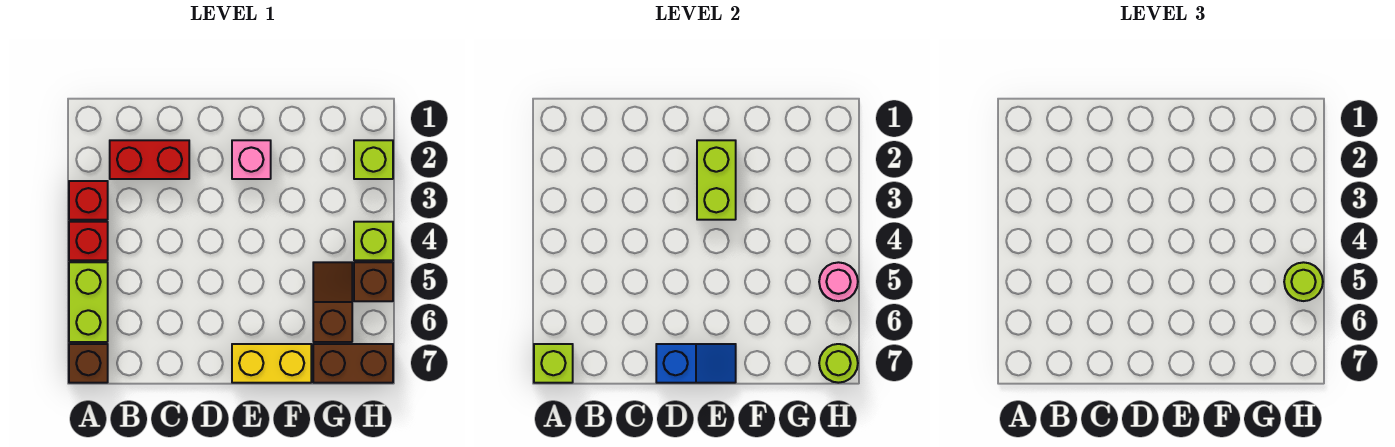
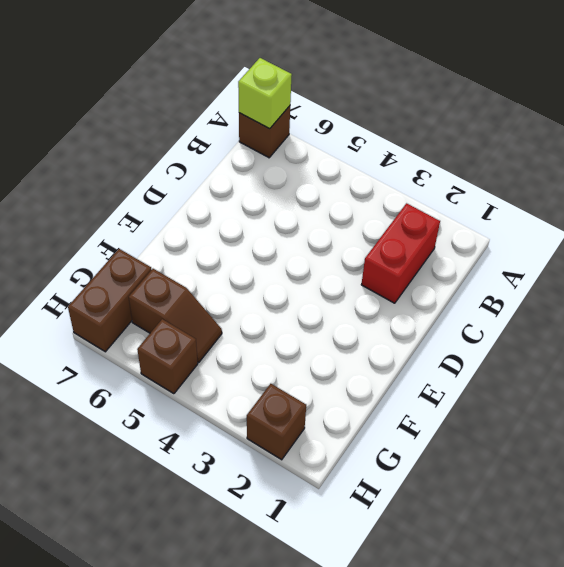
brown 1x1 brick [247,384,306,460] -> lime 1x1 brick [354,140,393,179]
none -> red 1x1 brick [69,181,108,220]
none -> red 1x1 brick [69,222,108,260]
none -> lime 1x2 brick [69,262,108,342]

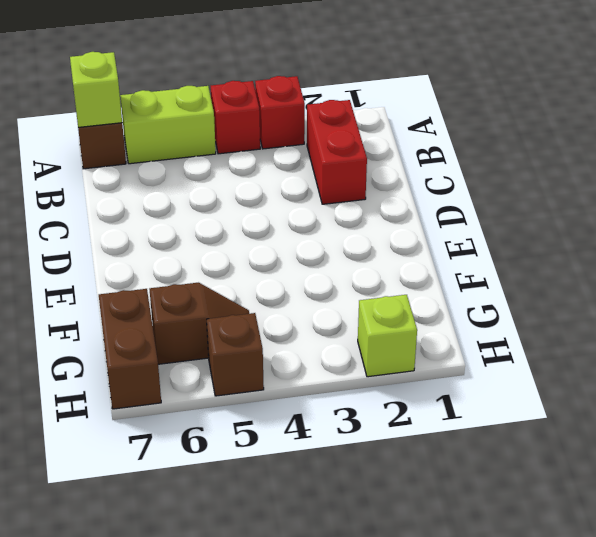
none -> pink 1x1 brick [232,140,271,179]
none -> yellow 1x2 brick [232,344,311,383]
none -> lime 1x1 brick [354,222,393,260]

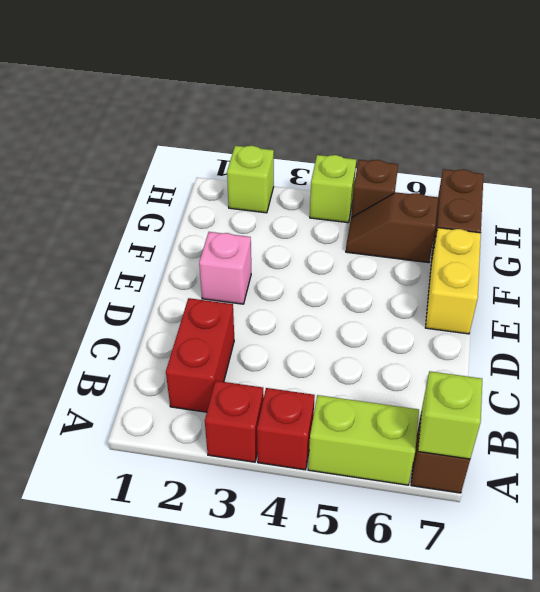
none -> blue 1x2 slope [656,344,736,383]
none -> lime 1x2 brick [697,140,736,220]
none -> pink 1x1 round brick [819,262,858,301]

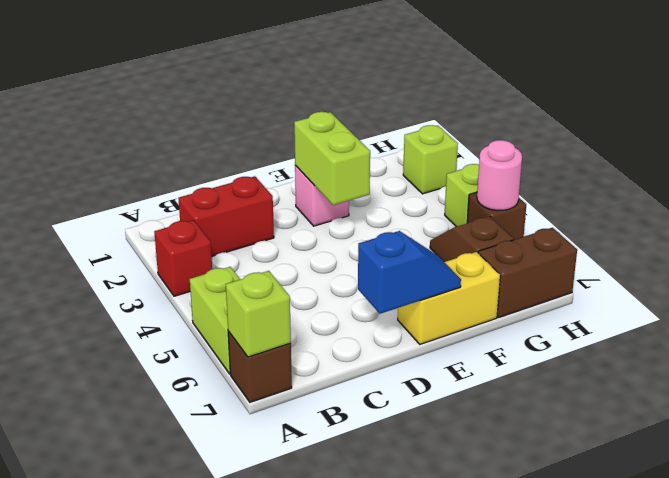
none -> red 1x1 brick [69,222,108,260]
none -> lime 1x1 round brick [819,344,858,383]
none -> lime 1x1 round brick [1284,262,1323,301]

